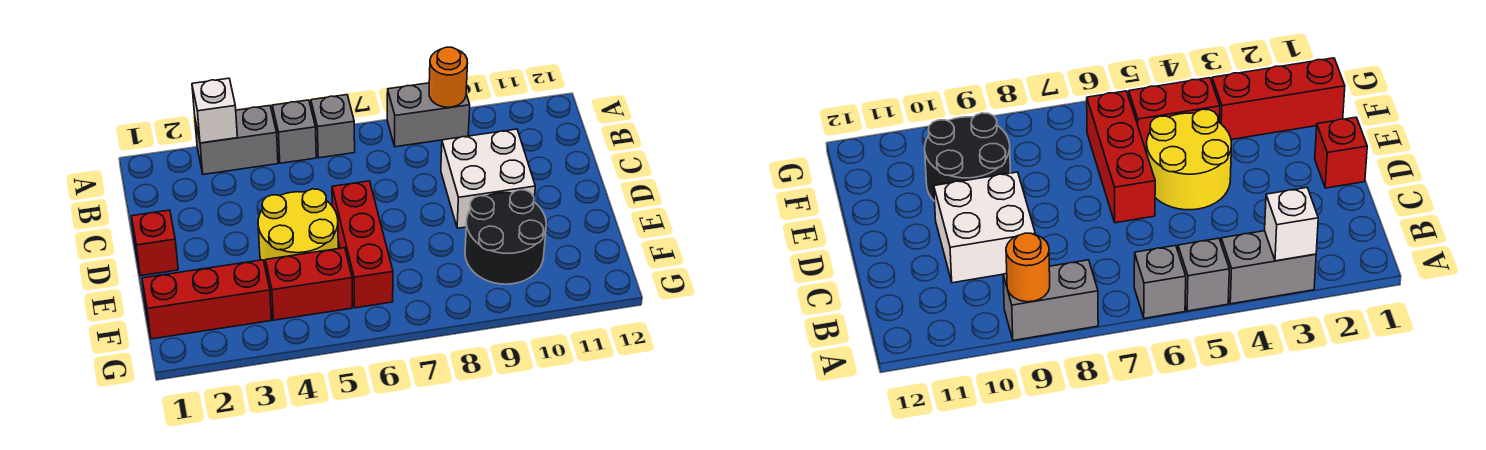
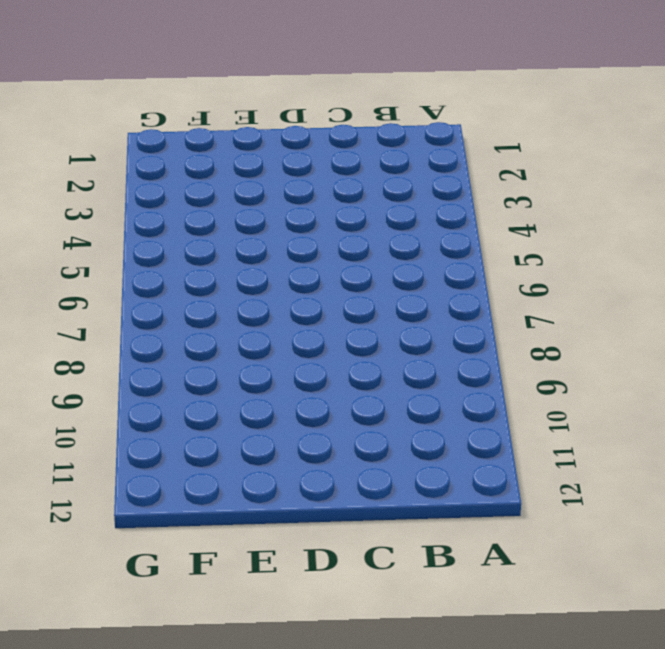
none -> grey 1x2 brick [195,106,278,174]
none -> grey 1x1 brick [272,100,316,163]
none -> grey 1x1 brick [311,95,355,158]

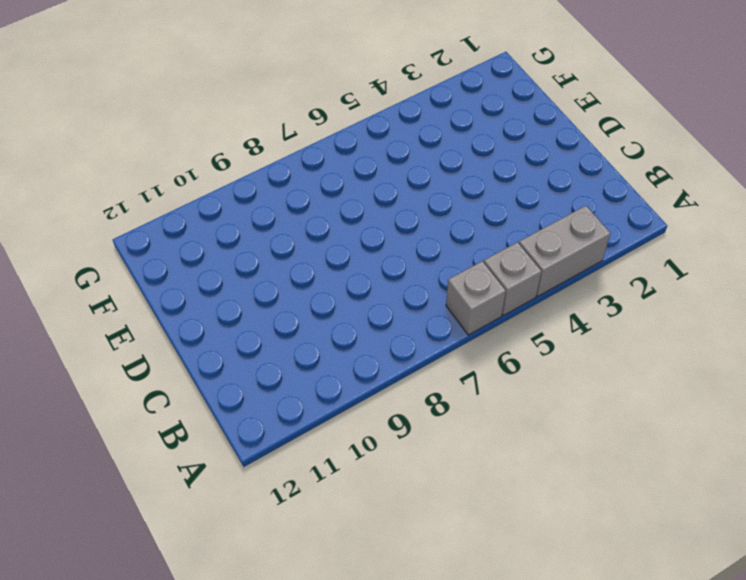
none -> grey 1x2 brick [387,83,470,147]
none -> white 2x2 brick [441,129,535,228]
none -> red 1x1 brick [132,210,178,276]

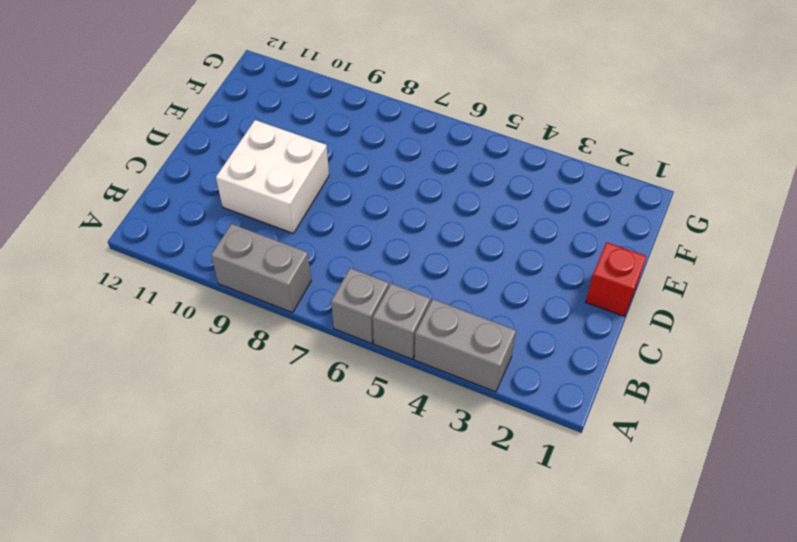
none -> yellow 2x2 round brick [258,189,338,269]
none -> red 1x3 brick [332,181,393,308]
none -> black 2x2 round brick [465,190,546,284]

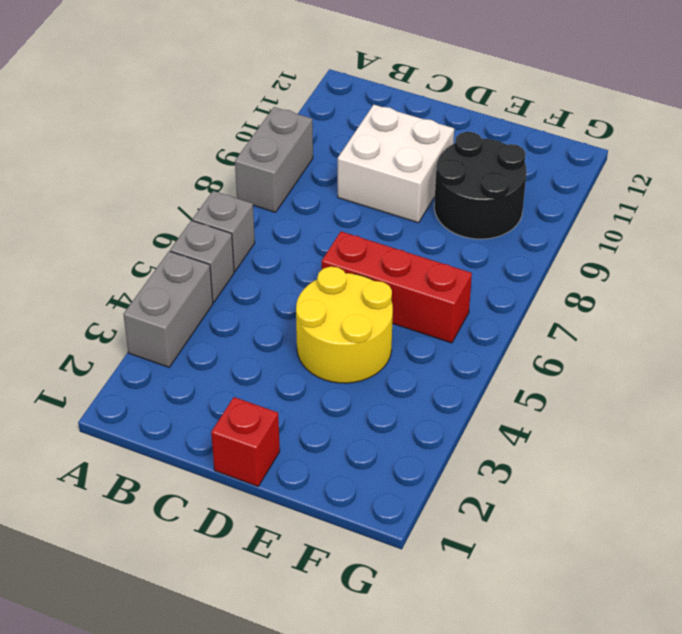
none -> red 1x3 brick [142,260,271,339]
none -> red 1x2 brick [266,248,352,320]
none -> white 1x1 brick [192,78,237,143]

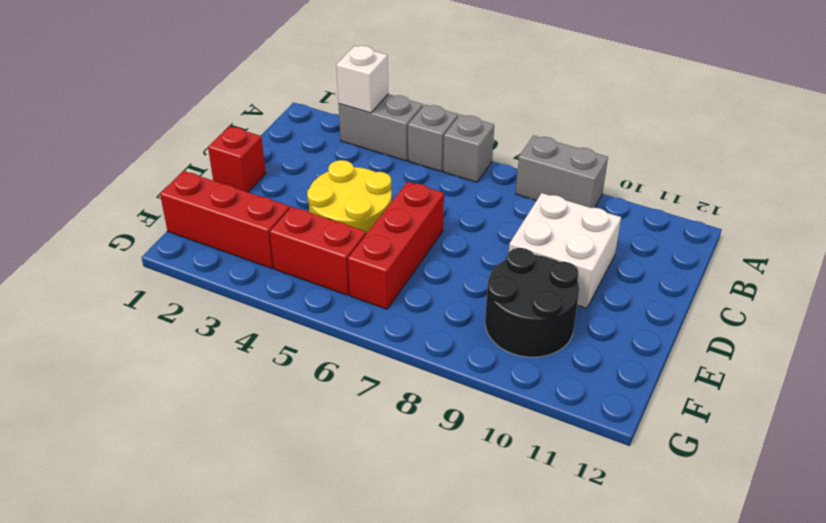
none -> orange 1x1 round brick [429,47,468,107]

